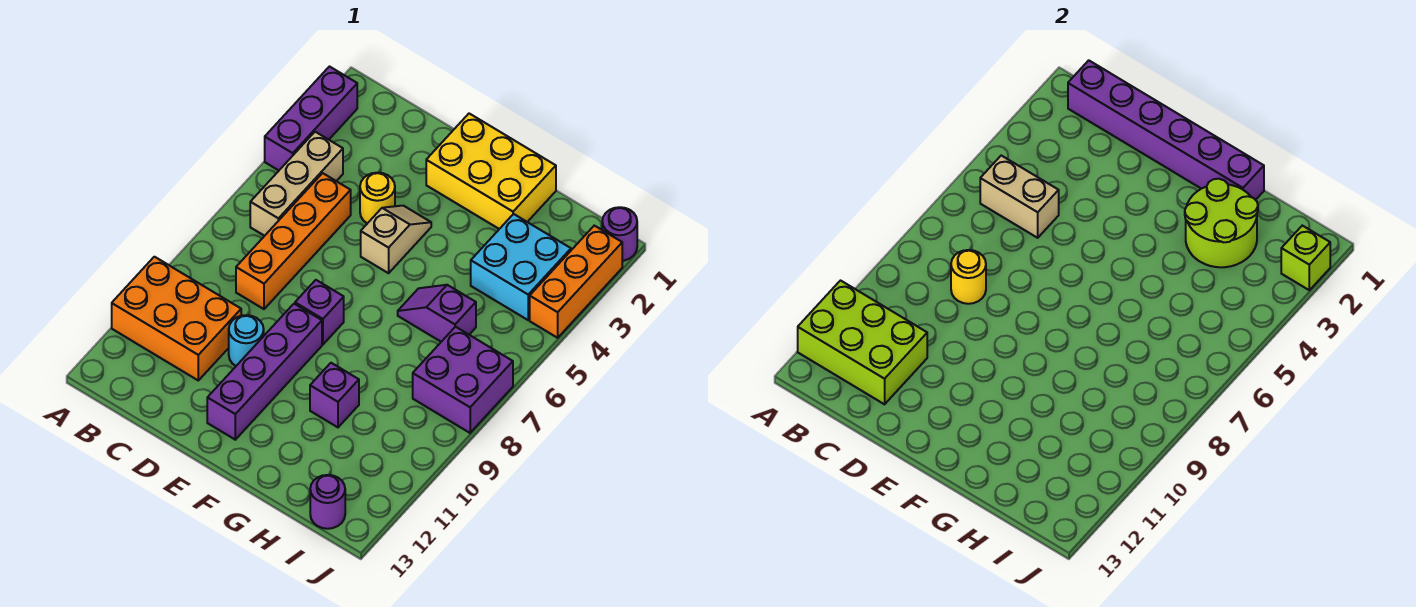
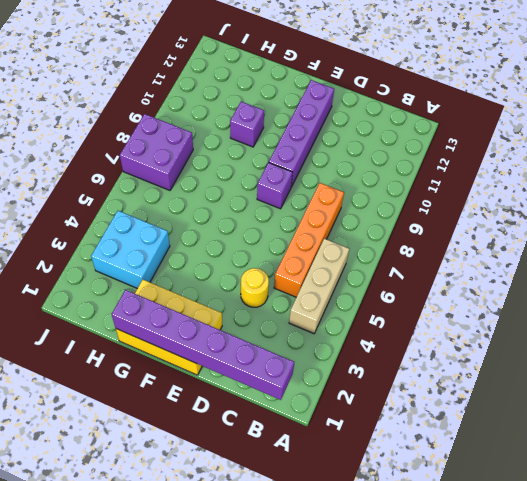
none -> purple 1x3 brick [265,67,357,170]
none -> orange 2x3 brick [112,257,241,380]
none -> cyan 1x1 round brick [229,315,264,366]

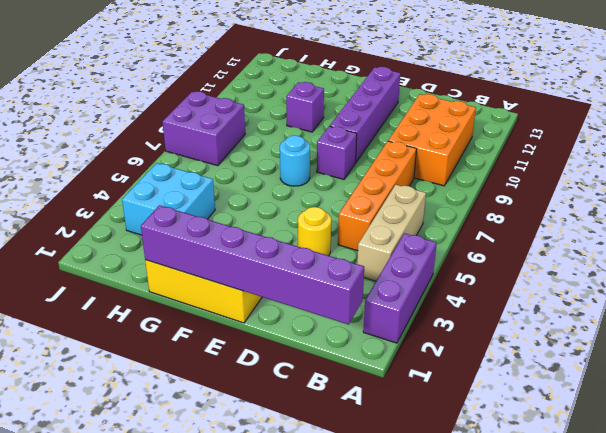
orange 2x3 brick [388,94,476,186] -> orange 2x3 brick turned to [112,257,241,380]
cyan 1x1 round brick [280,136,310,186] -> cyan 1x1 round brick moved to [229,315,264,366]
none -> tan 1x2 slope [361,206,431,273]
none -> purple 1x2 slope [398,285,476,342]
none -> purple 1x1 round brick [310,475,345,529]

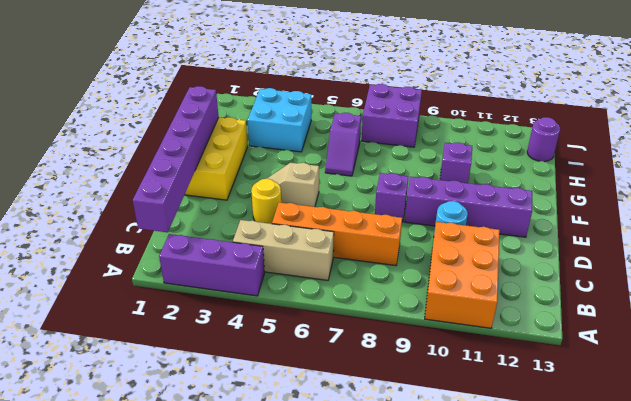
none -> purple 1x1 round brick [602,207,637,261]
none -> orange 1x3 brick [530,226,622,338]
none -> lime 2x3 brick [798,281,927,404]

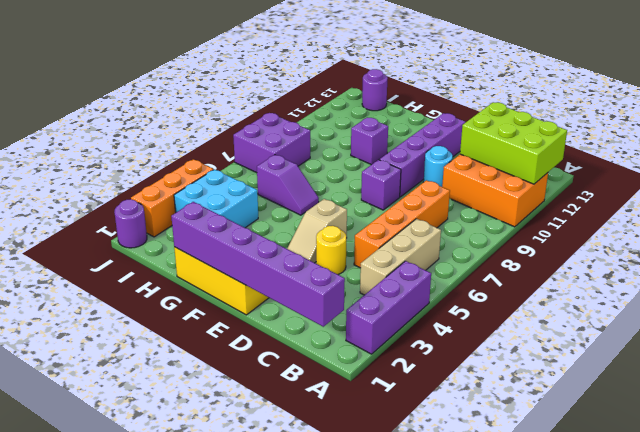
none -> tan 1x2 brick [980,156,1059,238]
none -> yellow 1x1 round brick [951,250,986,304]
none -> lime 2x2 round brick [1185,179,1258,267]

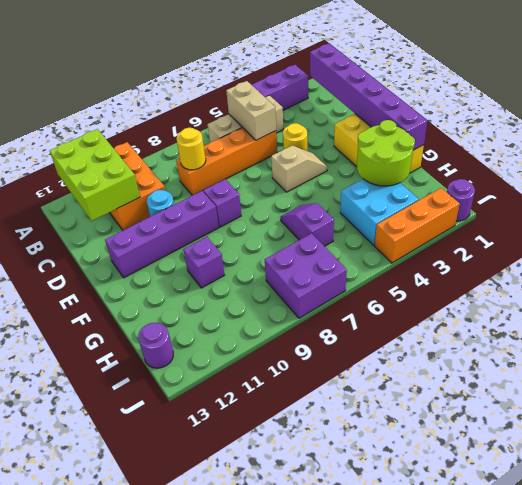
none -> lime 1x1 brick [1281,226,1330,290]

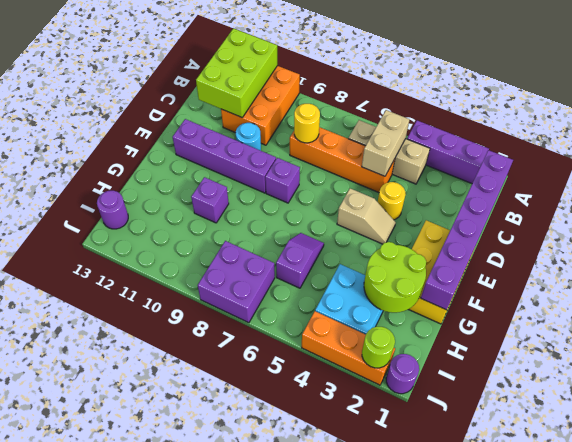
lime 1x1 round brick [362,327,395,368] -> lime 1x1 brick [1281,226,1330,290]

